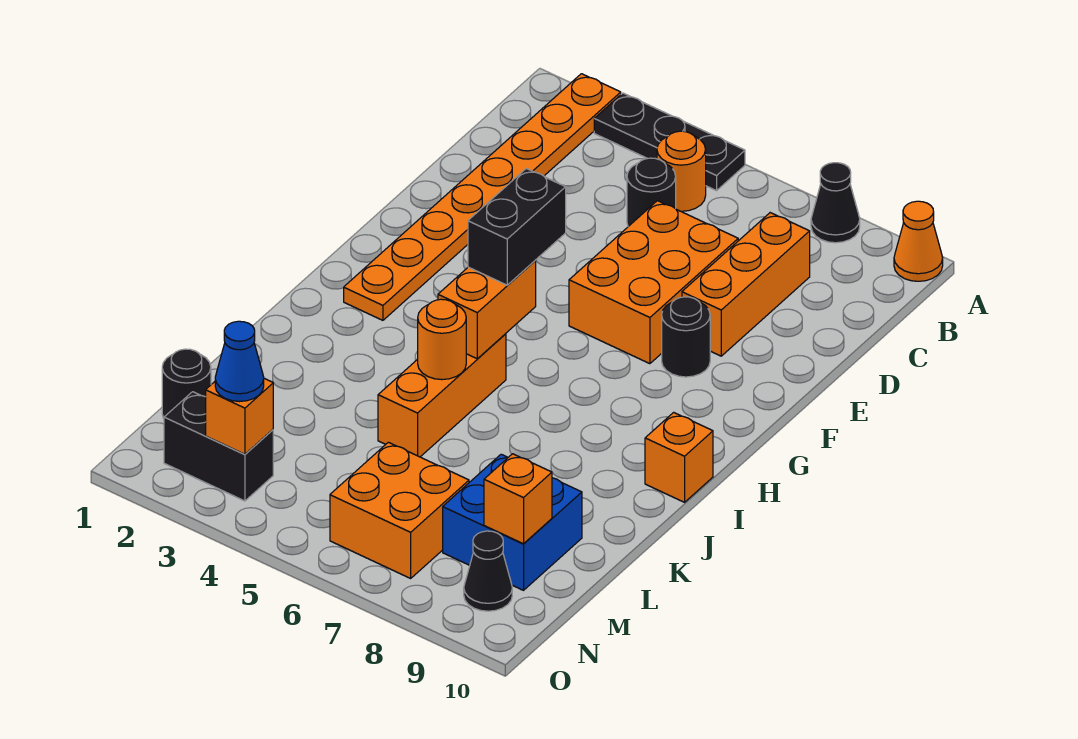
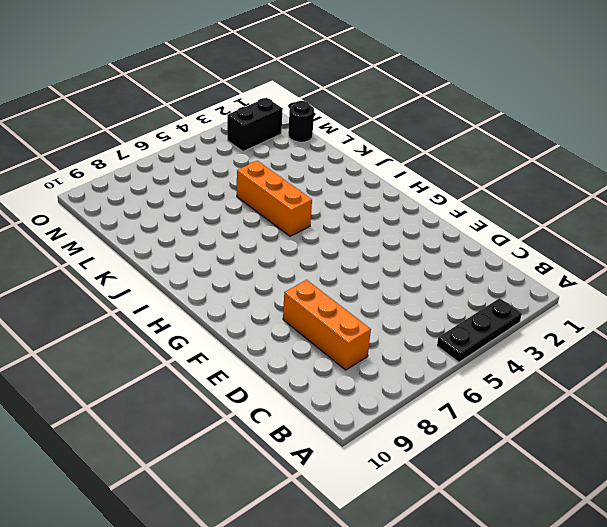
none -> orange 1x8 plate [344,74,621,320]
none -> black 1x1 cone [811,163,860,243]
none -> orange 1x1 cone [894,201,943,281]

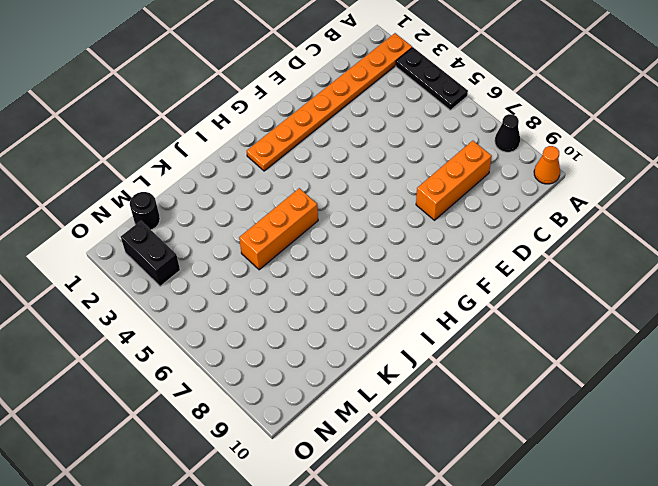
none -> orange 1x1 round brick [657,131,706,211]
none -> black 1x1 round brick [627,158,676,226]
none -> orange 2x3 brick [569,201,738,364]

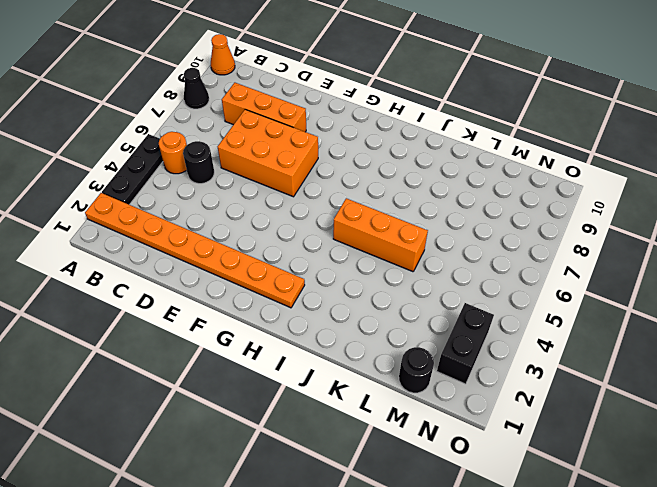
none -> black 1x1 round brick [662,297,710,377]
none -> orange 1x1 brick [645,412,713,502]
none -> blue 2x2 brick [443,454,582,590]

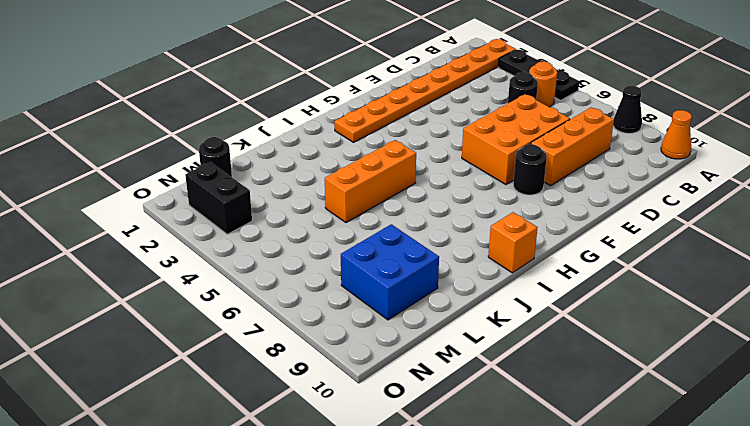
none -> orange 2x2 brick [330,442,469,578]
none -> black 1x1 cone [464,531,512,611]
none -> orange 1x2 brick [438,261,536,359]

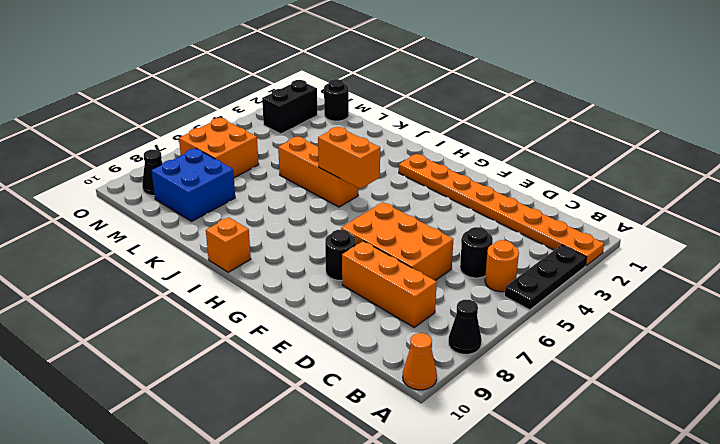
none -> orange 1x1 round brick [418,299,466,380]
none -> orange 1x1 brick [484,454,552,544]
none -> orange 1x1 brick [206,378,273,454]

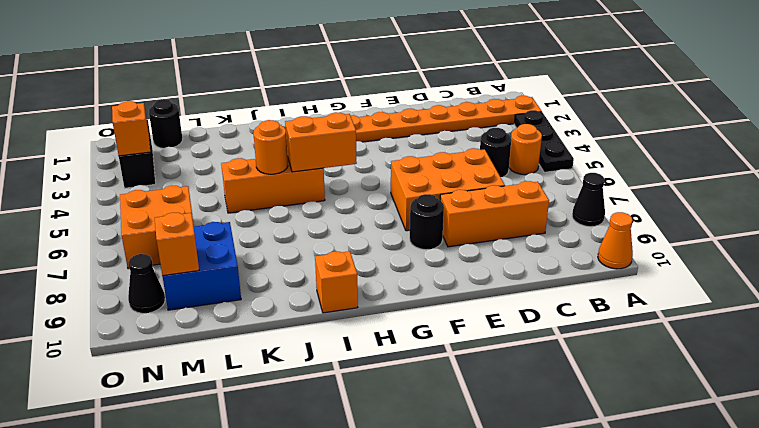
none -> black 1x2 brick [468,168,566,285]
none -> blue 1x1 cone [215,321,264,402]

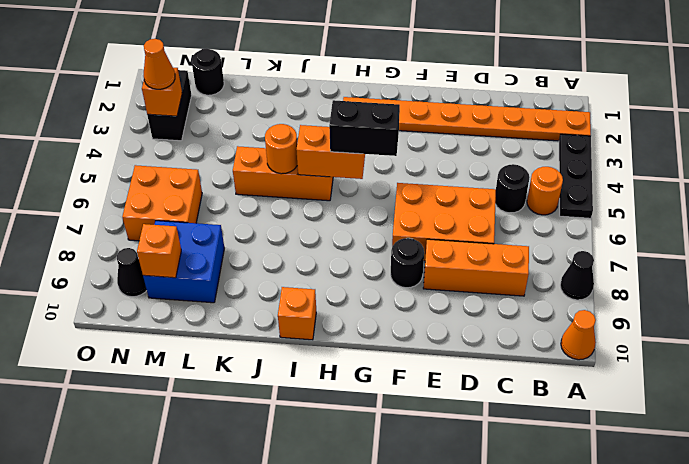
orange 1x1 cone [144,39,175,89] -> blue 1x1 cone [215,321,264,402]

